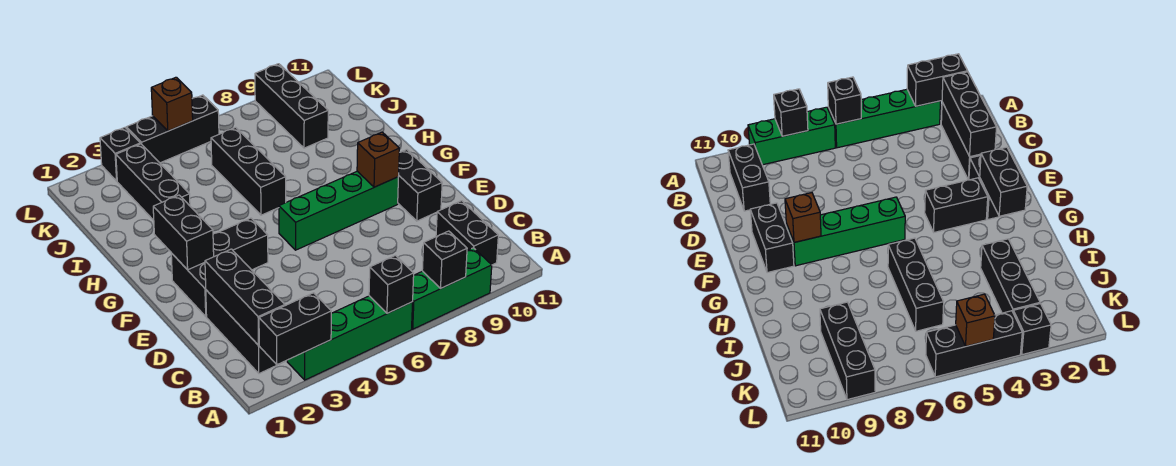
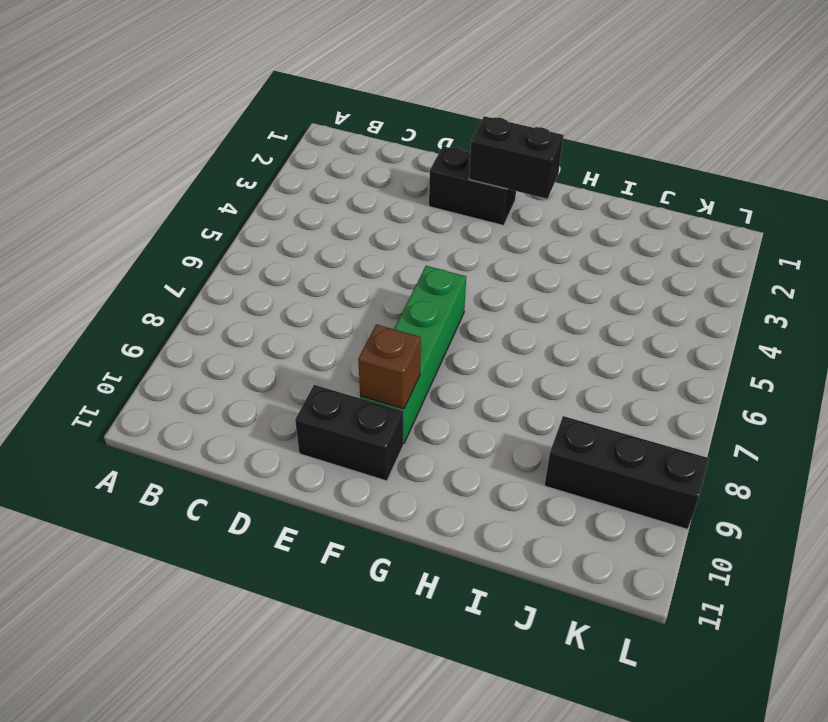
none -> green 1x4 brick [287,296,413,380]
none -> green 1x3 brick [412,248,492,329]
none -> black 1x3 brick [206,290,285,374]

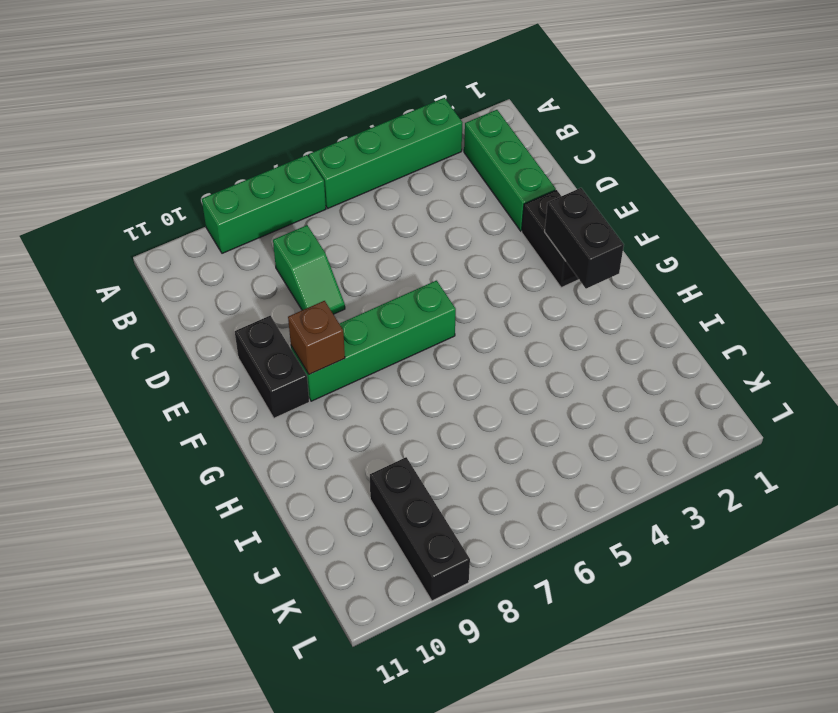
green 1x3 brick [464,110,556,231] -> black 1x3 brick [206,290,285,374]
green 1x2 slope [273,225,345,314] -> none
none -> black 1x2 brick [436,201,498,265]
none -> black 1x2 brick [213,218,268,270]
none -> black 1x3 brick [211,127,286,215]

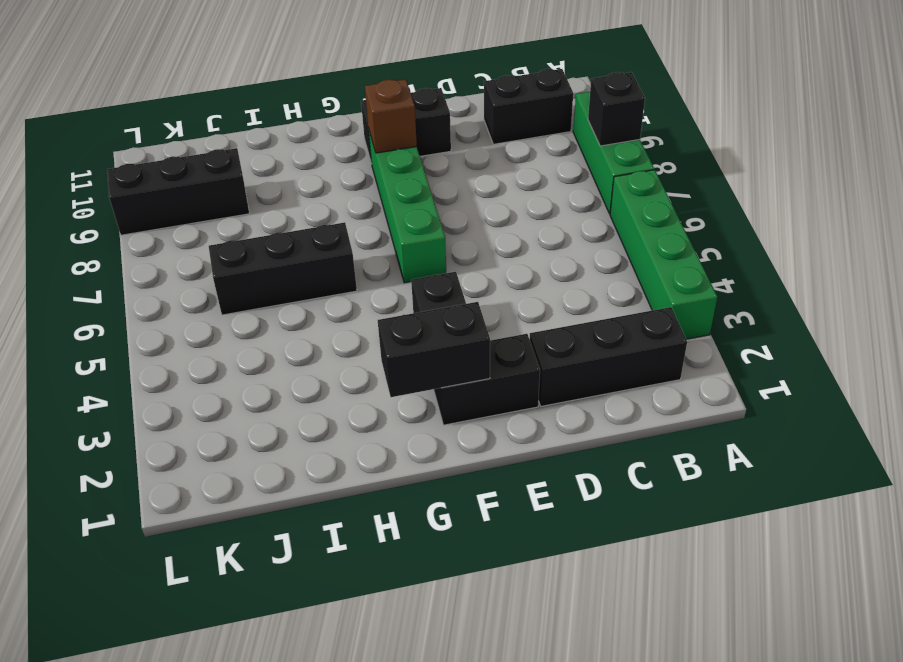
none -> black 1x3 brick [116,144,190,220]
none -> black 1x1 brick [100,128,140,181]
none -> black 1x3 brick [126,95,219,163]

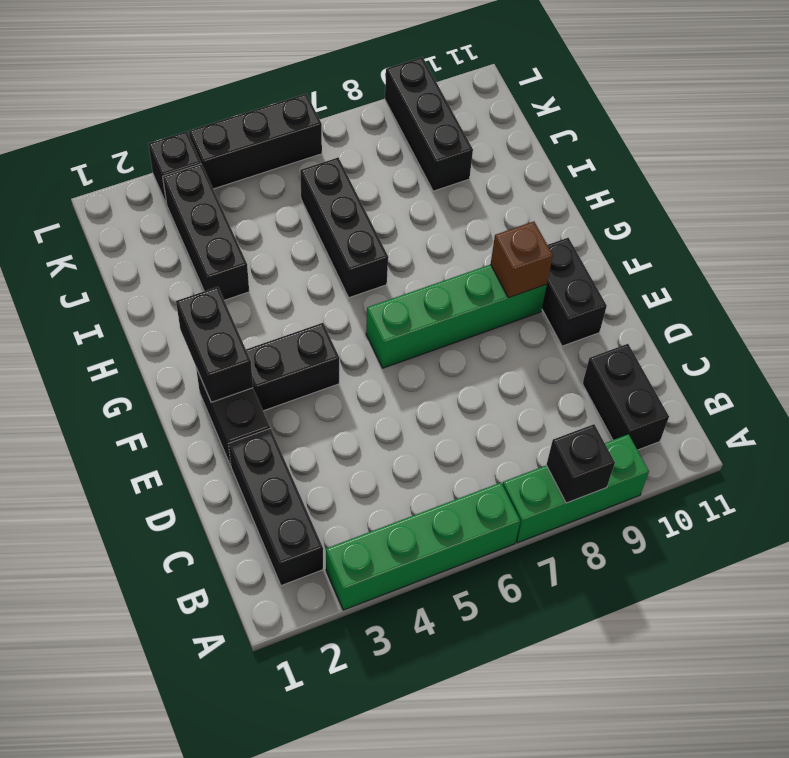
none -> black 1x2 brick [259,293,331,365]
none -> black 1x1 brick [369,255,414,313]
none -> black 1x3 brick [205,249,285,345]

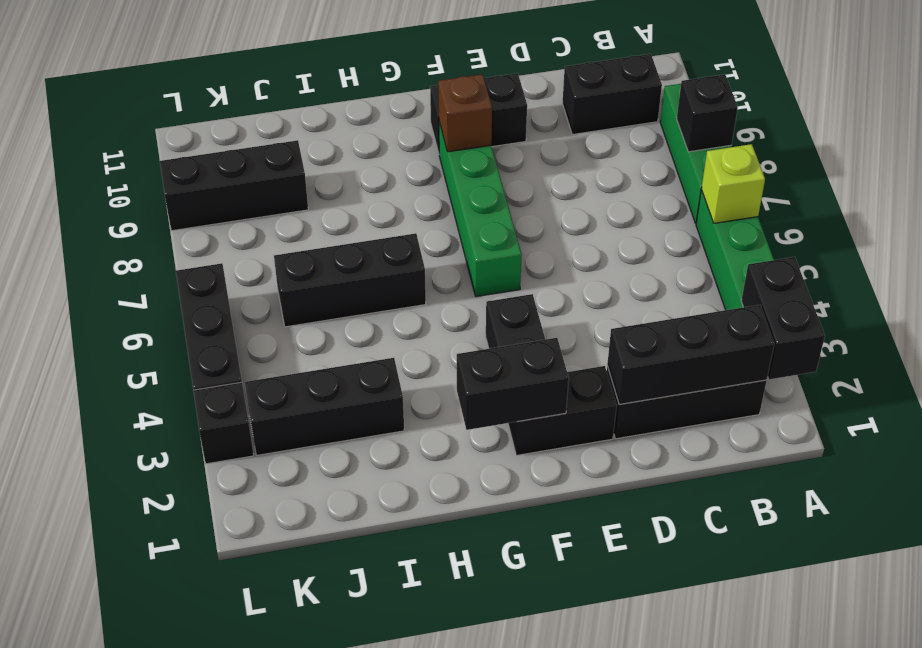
lime 1x1 brick [701,144,765,223] -> black 1x1 brick [369,255,414,313]
none -> brown 1x1 brick [151,77,193,131]

